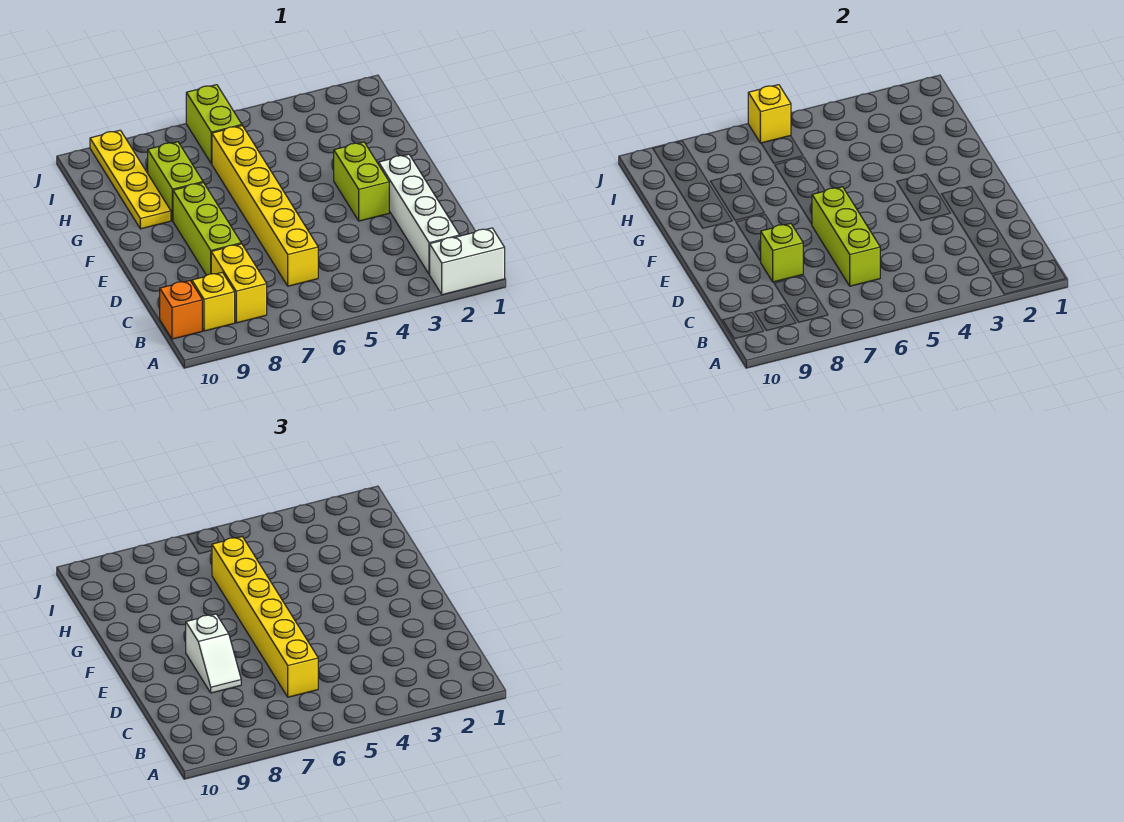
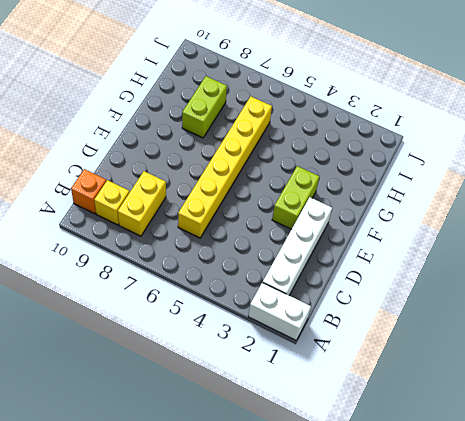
none -> lime 1x3 brick [173,183,241,275]
none -> yellow 1x4 plate [90,130,171,229]
none -> lime 1x2 brick [186,85,242,164]

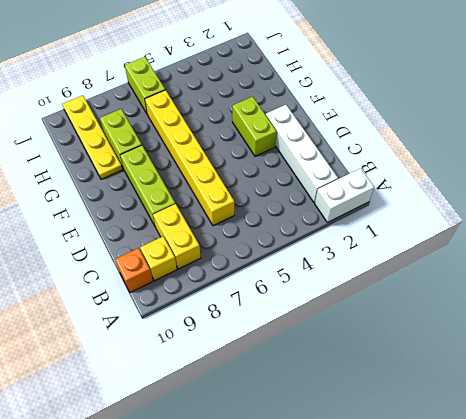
none -> lime 1x3 brick [812,187,880,286]
none -> lime 1x1 brick [761,223,803,282]
none -> yellow 1x1 brick [748,85,791,143]

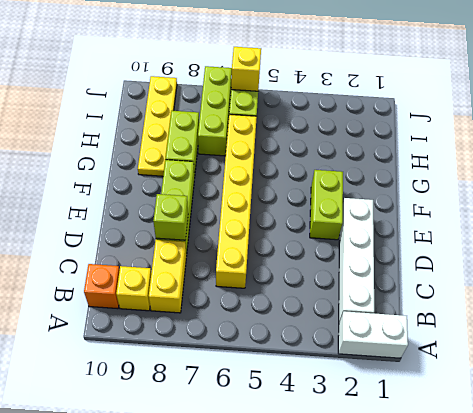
lime 1x3 brick [198,66,232,156] -> lime 1x3 brick moved to [812,187,880,286]
none -> yellow 1x6 brick [212,537,318,697]
none -> white 1x2 slope [186,614,241,693]

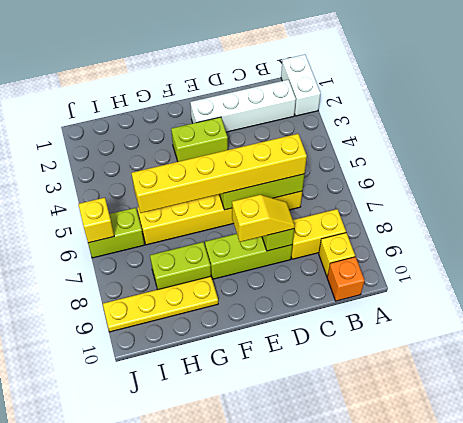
yellow 1x2 slope [232,195,295,242] -> white 1x2 slope [186,614,241,693]

